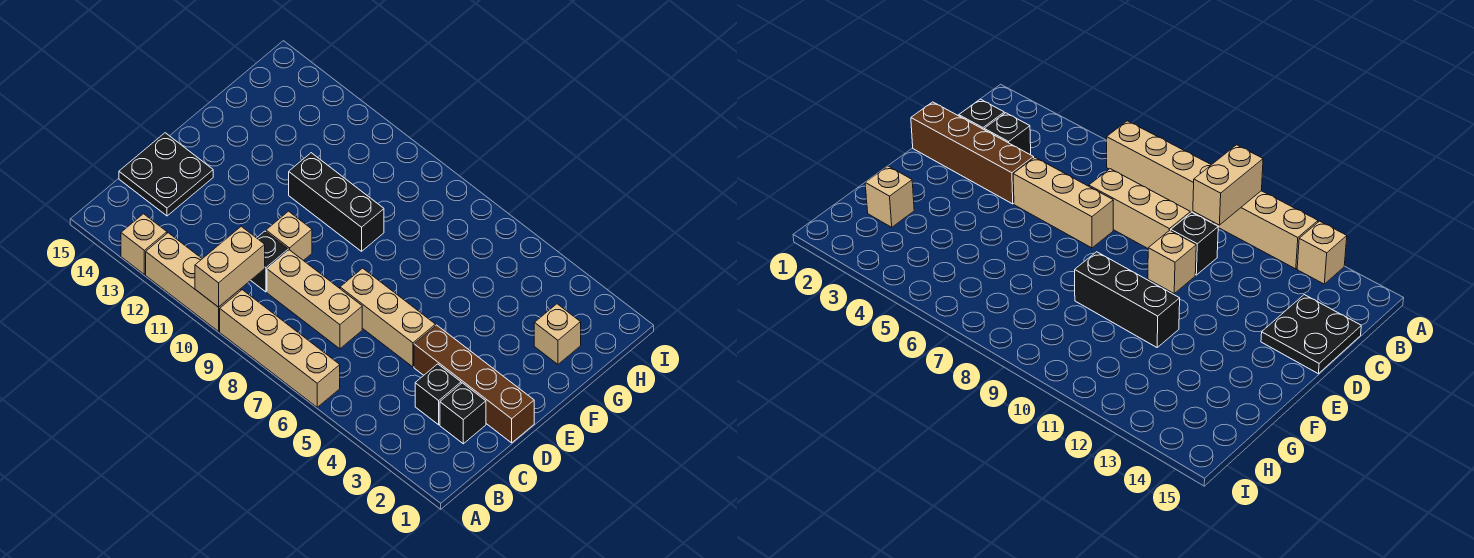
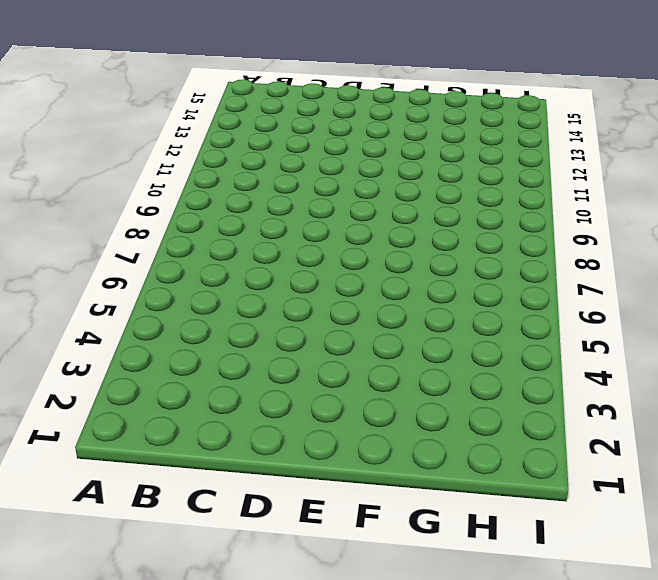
none -> tan 1x4 brick [220,290,340,407]
none -> tan 1x3 brick [146,233,241,331]
none -> tan 1x1 brick [121,214,167,274]

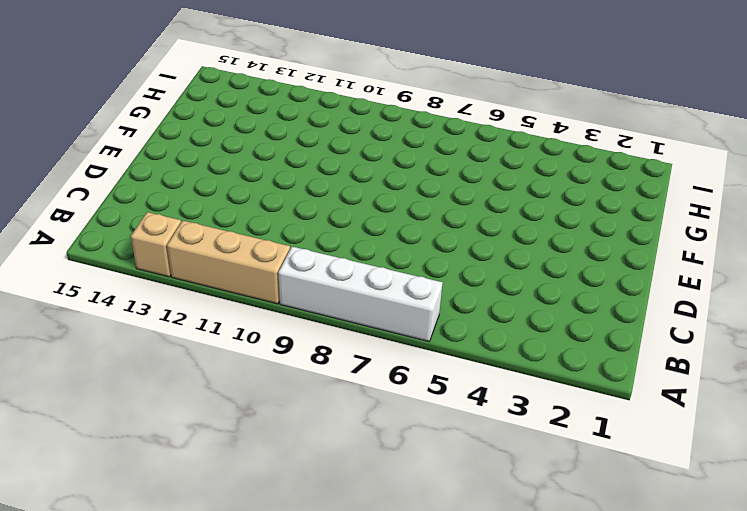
white 1x4 brick [278,247,443,341] -> tan 1x4 brick [220,290,340,407]
none -> black 1x1 brick [440,383,486,444]
none -> black 1x1 brick [415,364,461,425]
none -> tan 1x3 brick [267,250,362,349]

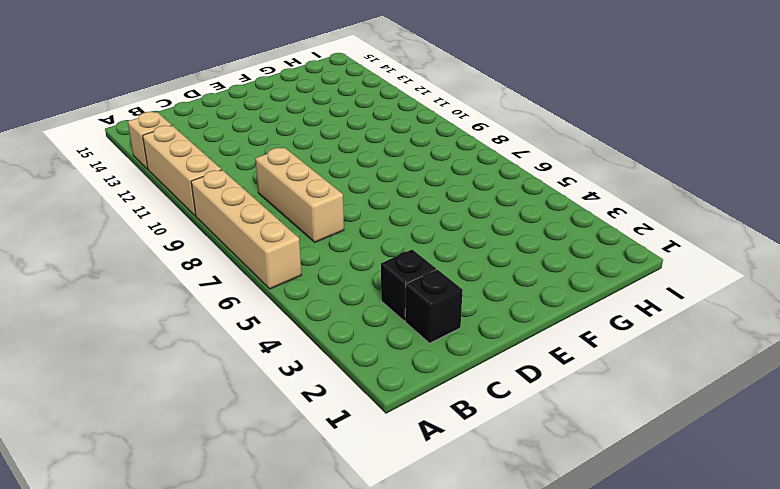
none -> black 1x1 brick [251,231,288,292]
none -> black 2x2 plate [119,133,213,216]
none -> brown 1x4 brick [414,325,534,443]

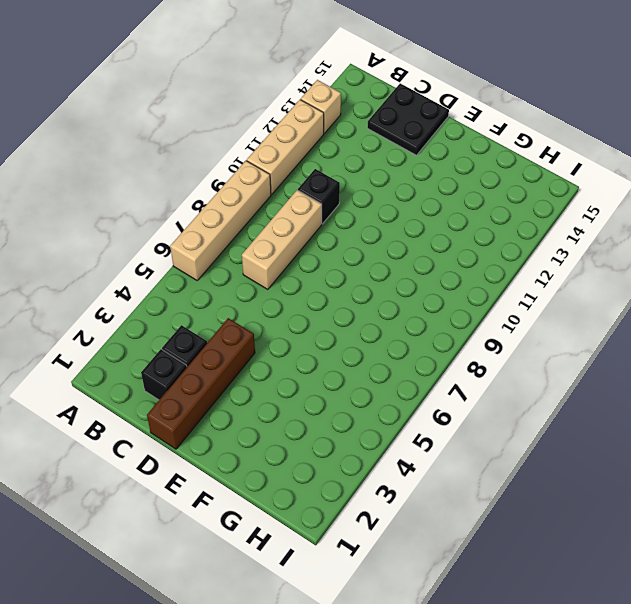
none -> tan 1x3 brick [340,268,435,367]
none -> tan 1x1 brick [266,211,312,261]
none -> black 1x3 brick [289,153,384,251]

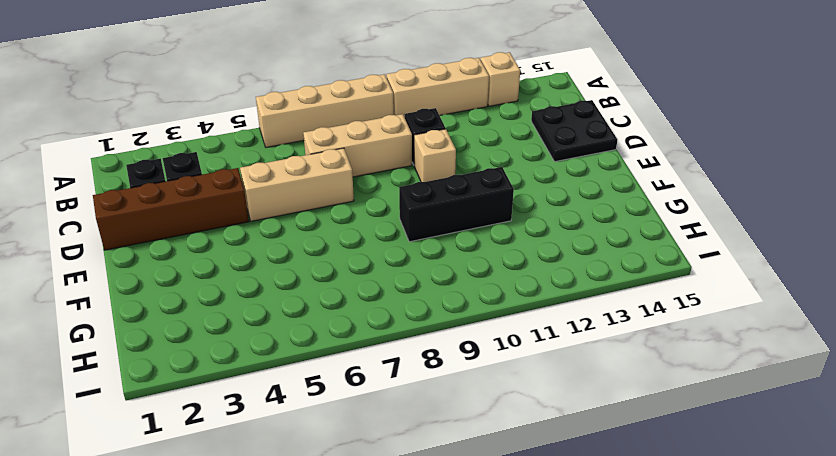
none -> tan 1x1 brick [534,304,581,364]
none -> tan 1x2 brick [195,226,265,307]

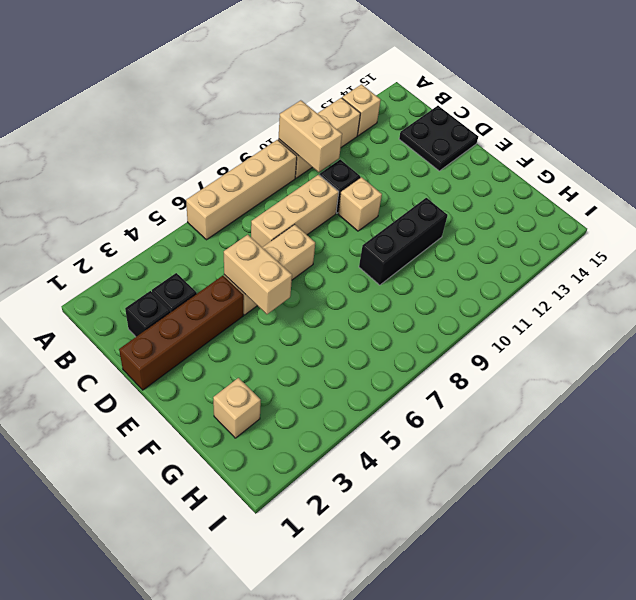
tan 1x2 brick [224,235,292,314] -> none

